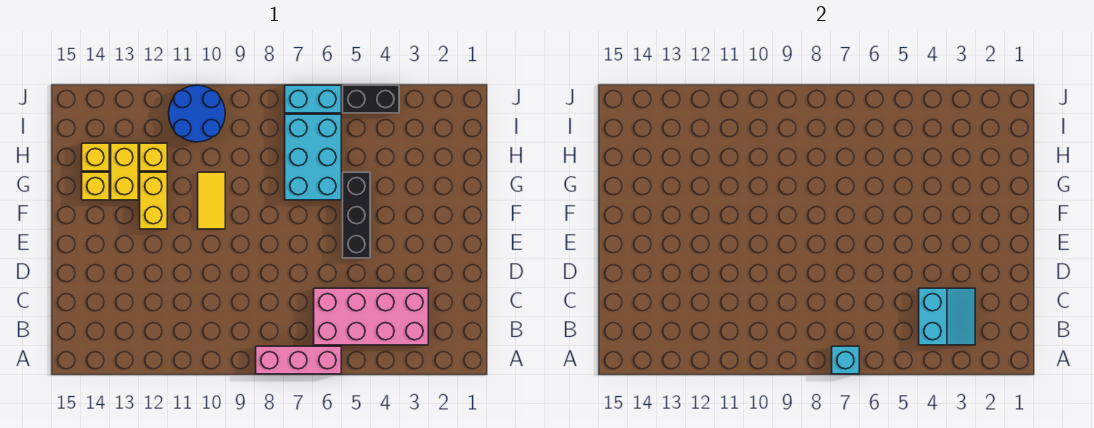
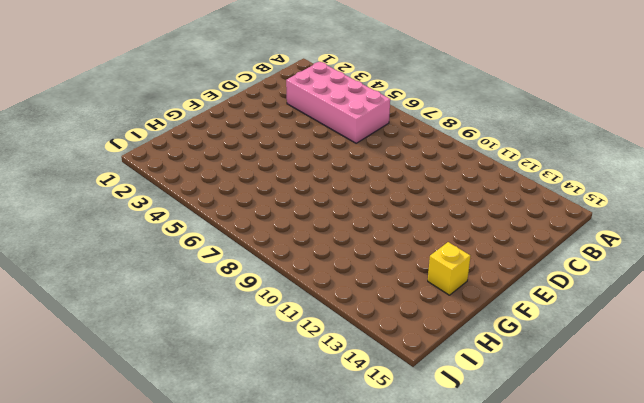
none -> pink 1x3 brick [256,346,341,374]
none -> black 1x3 brick [343,172,370,258]
none -> yellow 1x2 tile [198,172,225,229]

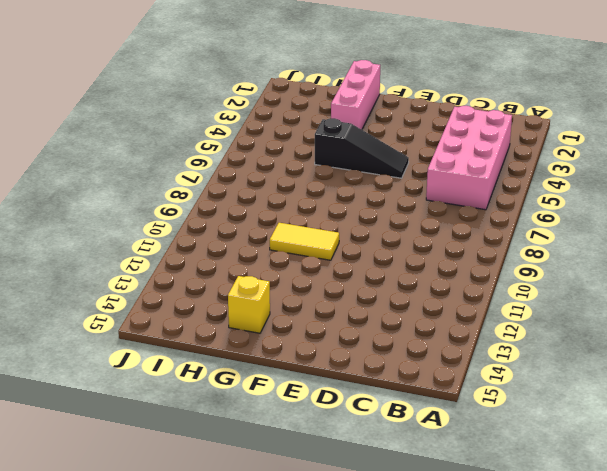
black 1x3 slope [315,118,409,178] -> black 1x3 brick [343,172,370,258]
pink 1x3 brick [331,60,380,130] -> pink 1x3 brick moved to [256,346,341,374]
none -> yellow 1x2 brick [140,172,167,229]
none -> cyan 2x3 brick [285,114,341,200]
none -> yellow 1x2 brick [111,143,138,200]

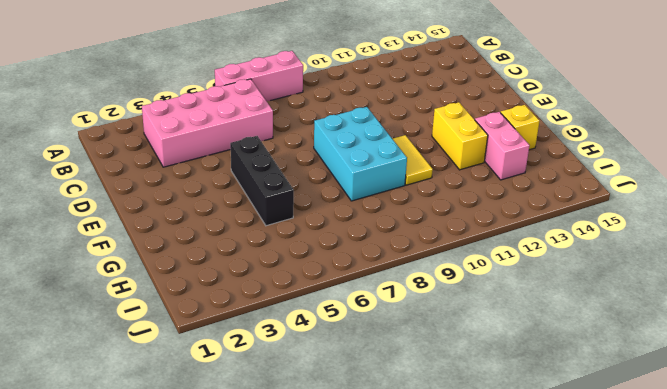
cyan 2x3 brick [314,107,407,201] -> cyan 2x3 brick moved to [285,114,341,200]
pink 1x2 brick [475,112,530,180] -> yellow 1x2 brick [111,143,138,200]
none -> yellow 1x1 brick [140,143,167,171]
none -> yellow 1x1 brick [82,143,109,171]
none -> blue 2x2 round brick [169,85,225,142]

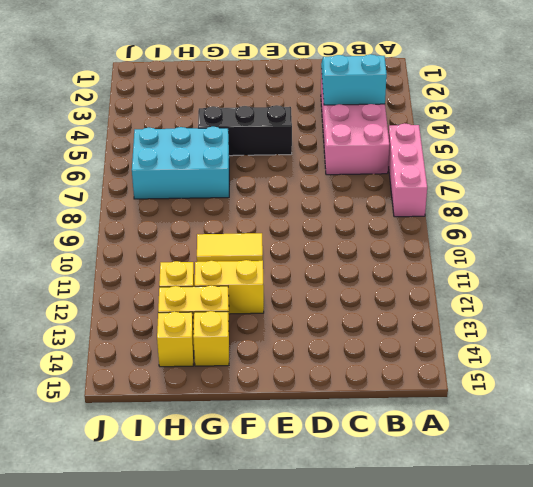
none -> blue 2x2 round brick [169,85,225,142]
none -> black 1x2 brick [343,85,399,113]
none -> cyan 1x2 brick [285,85,341,113]

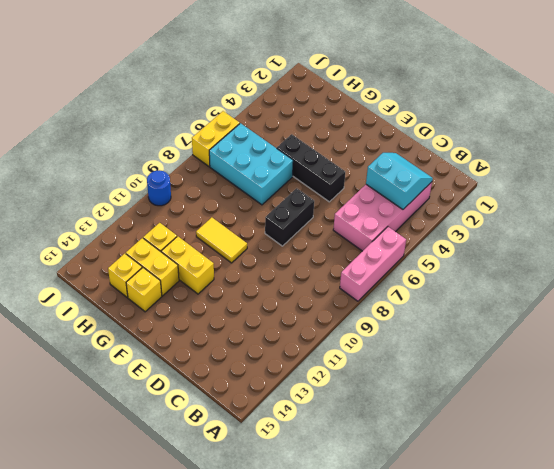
black 1x2 brick [265,188,314,246] -> black 1x2 brick moved to [343,85,399,113]
yellow 1x2 brick [192,111,240,166] -> cyan 1x2 brick [285,85,341,113]
blue 1x1 round brick [147,170,171,206] -> blue 2x2 round brick [169,85,225,142]
none -> cyan 1x1 brick [832,346,859,374]

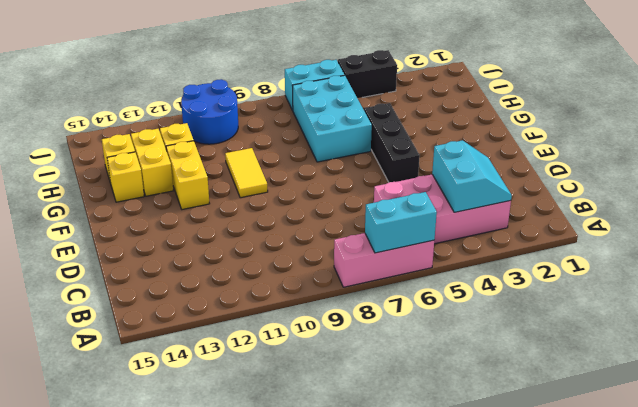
cyan 1x2 brick [365,192,437,253] -> cyan 1x1 brick [832,346,859,374]

